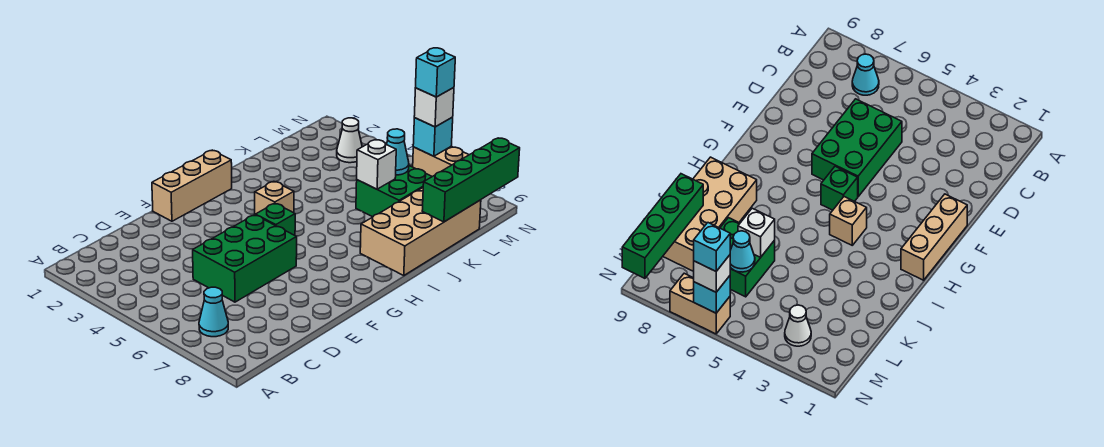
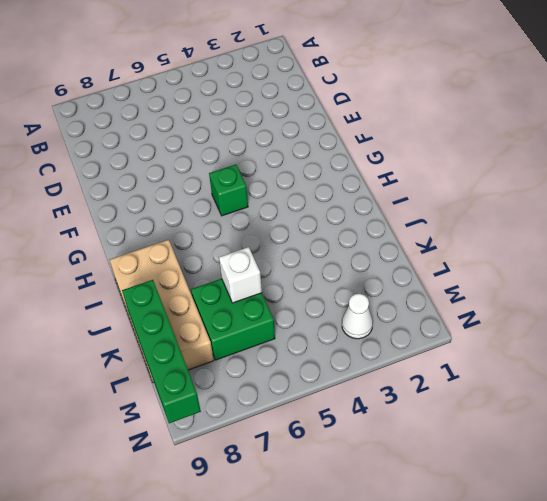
none -> cyan 1x1 cone [199,287,228,337]
none -> green 2x3 brick [193,215,297,302]
none -> tan 1x3 brick [152,150,232,221]

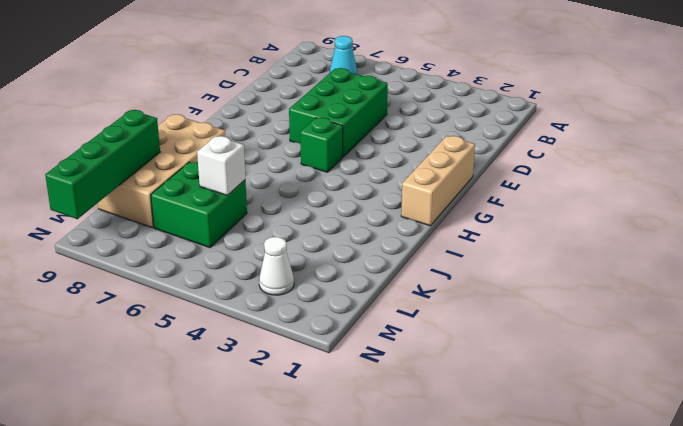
none -> tan 1x1 brick [255,181,294,214]
none -> tan 1x2 brick [413,147,469,177]
none -> cyan 1x1 cone [386,129,409,175]

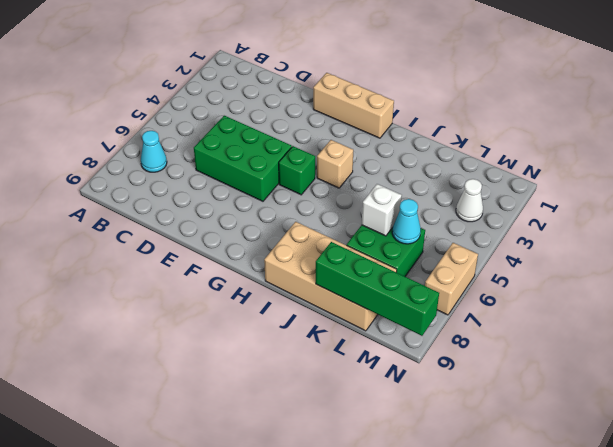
none -> cyan 1x1 brick [413,117,453,156]
none -> white 1x1 brick [414,88,454,127]
none -> cyan 1x1 brick [416,48,455,97]

